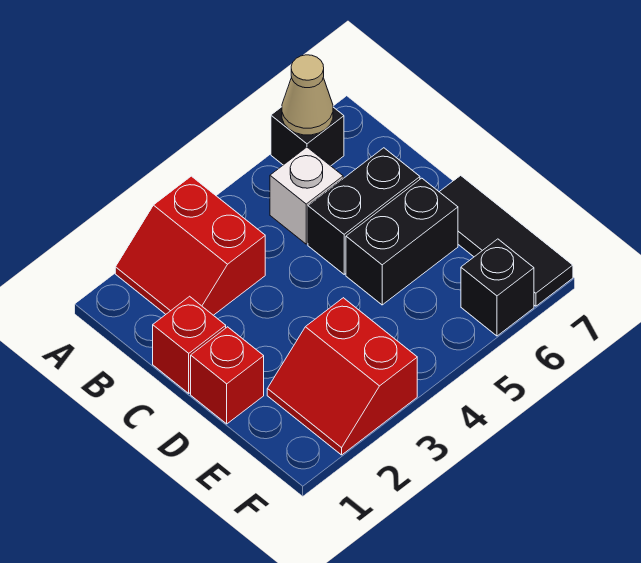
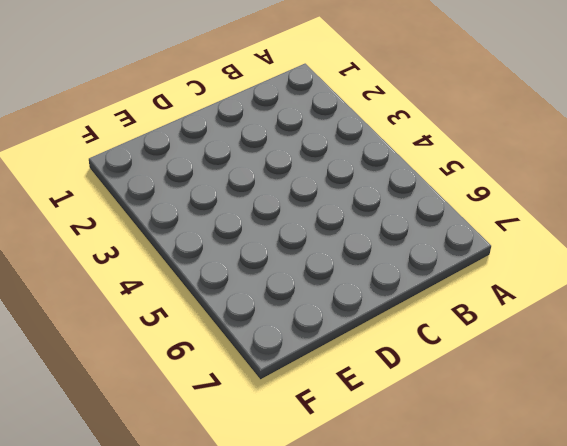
none -> red 2x2 slope [115,176,265,315]
none -> black 1x1 brick [271,107,344,166]

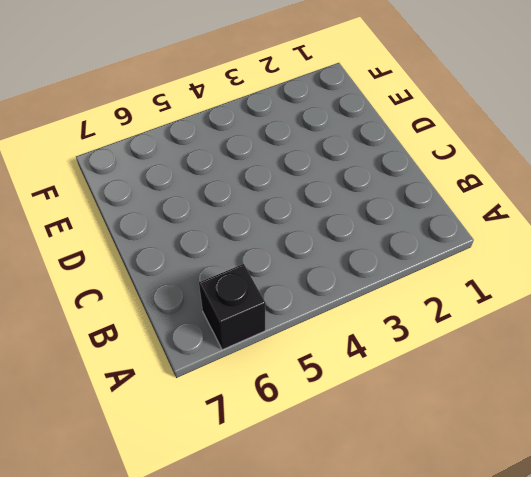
none -> red 2x2 slope [115,176,265,315]
none -> white 1x1 brick [270,147,343,244]

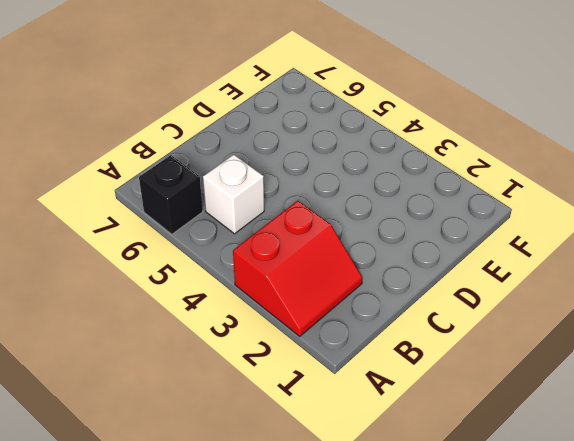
none -> red 1x1 brick [153,296,226,393]
none -> black 1x2 brick [308,148,420,274]

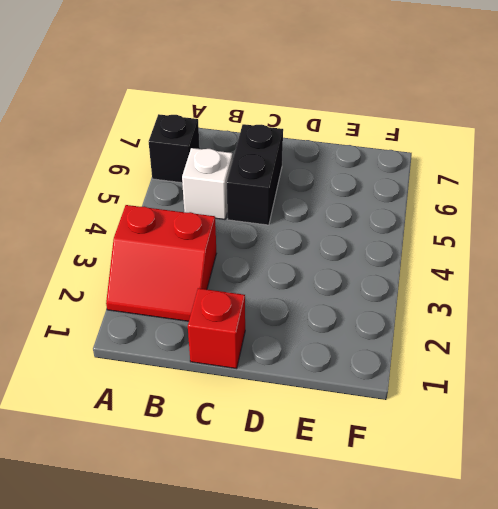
none -> red 1x1 brick [191,327,264,424]
none -> black 1x2 brick [346,178,458,305]

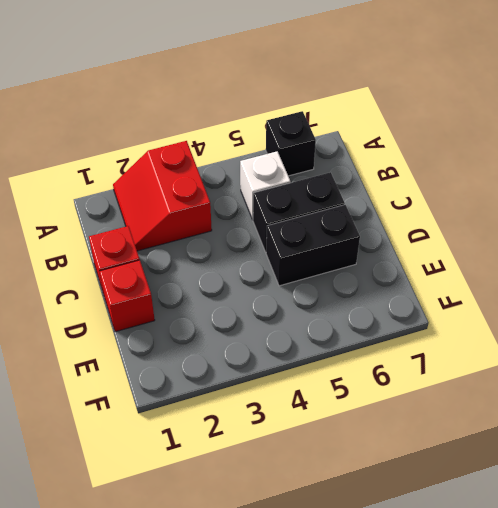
none -> black 1x3 tile [440,175,573,306]
none -> red 2x2 slope [267,298,417,455]

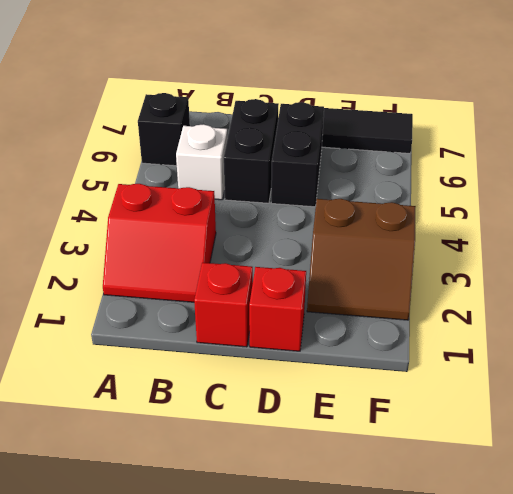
brown 2x2 slope [307,199,416,320] -> red 2x2 slope [267,298,417,455]
none -> black 1x1 brick [461,239,534,336]
none -> tan 1x1 cone [282,55,333,135]

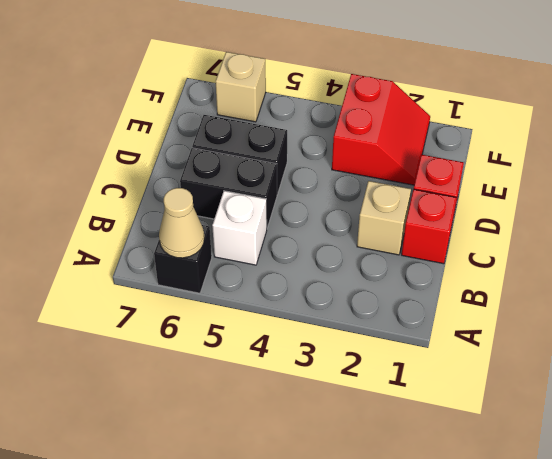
tan 1x1 brick [357,181,411,255] -> none
tan 1x1 brick [216,52,266,122] -> black 1x1 brick [461,239,534,336]
none -> red 2x2 slope [115,176,265,315]
none -> black 1x3 tile [440,175,573,306]

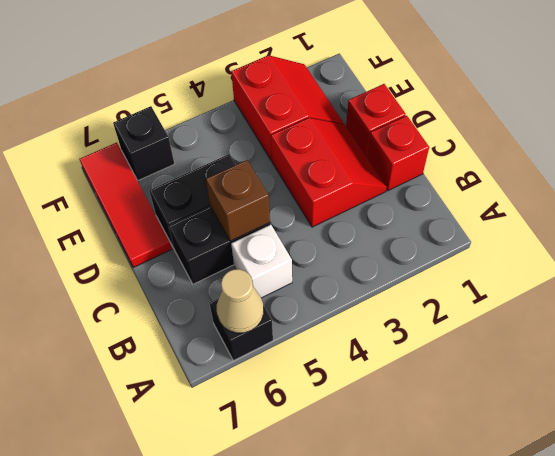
red 2x2 slope [271,118,387,227] -> red 2x2 slope moved to [115,176,265,315]
brown 1x1 brick [206,160,270,241] -> none
red 1x3 tile [79,143,172,268] -> black 1x3 tile [440,175,573,306]

